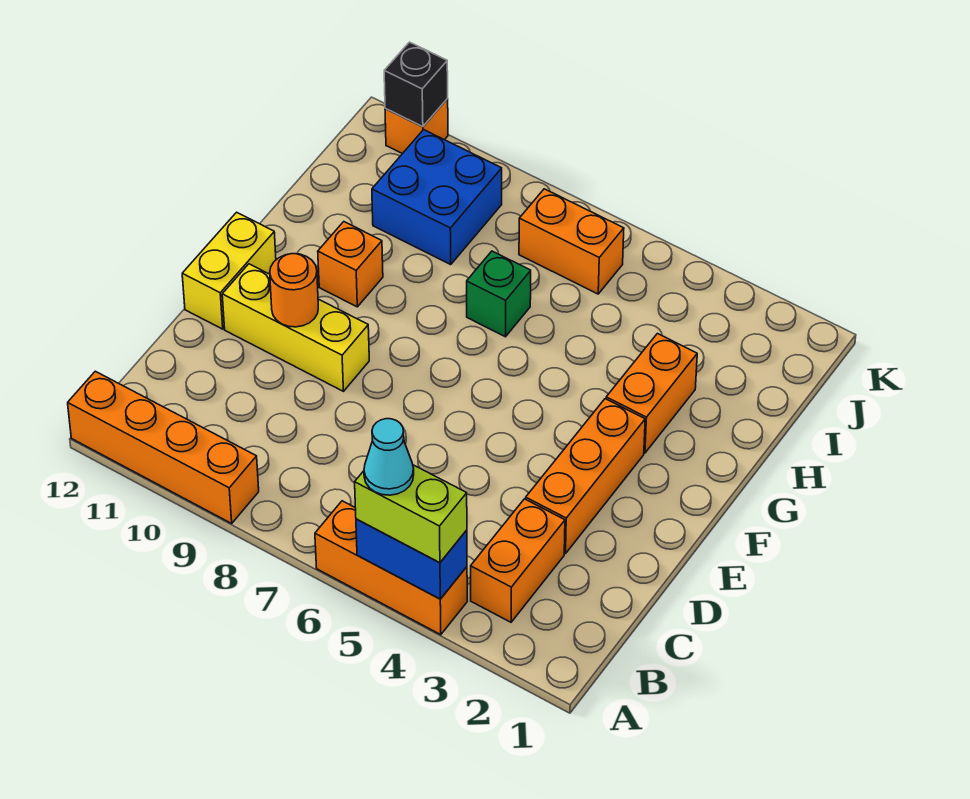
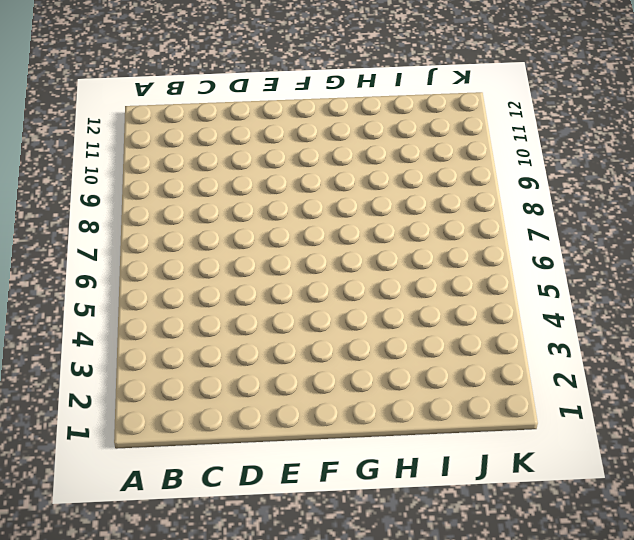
none -> orange 1x3 brick [315,501,467,635]
none -> orange 1x4 brick [68,371,259,523]
none -> orange 1x2 brick [471,499,565,622]

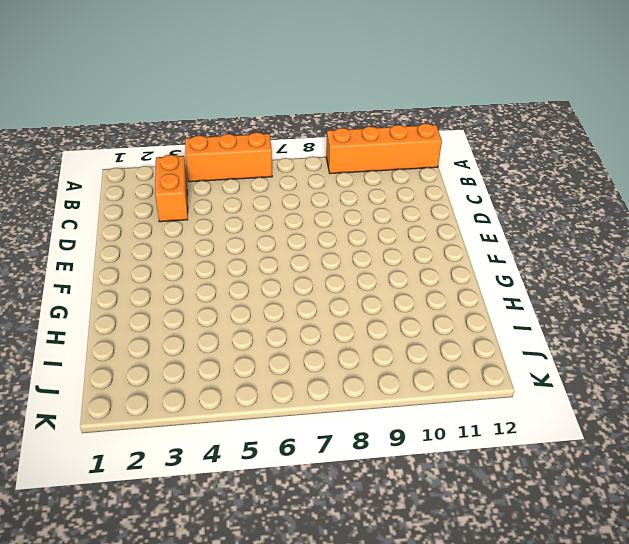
none -> orange 1x3 brick [526,399,645,554]
none -> yellow 1x3 brick [222,264,369,391]
none -> yellow 1x2 brick [182,212,276,329]

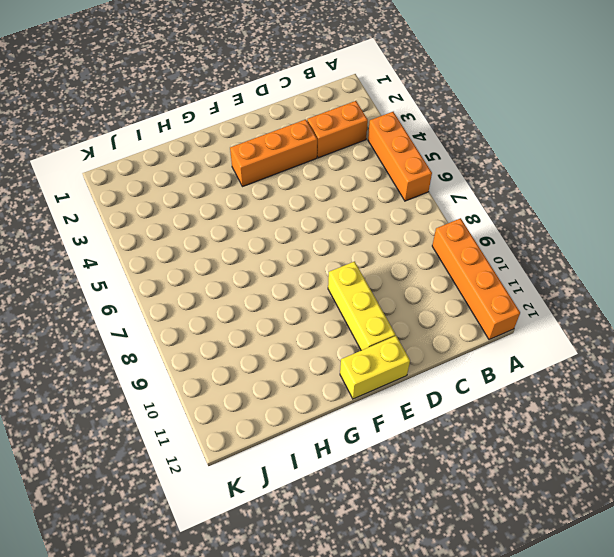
none -> orange 1x2 brick [606,334,697,453]
none -> orange 1x1 brick [318,222,383,307]
none -> green 1x1 brick [467,251,531,337]

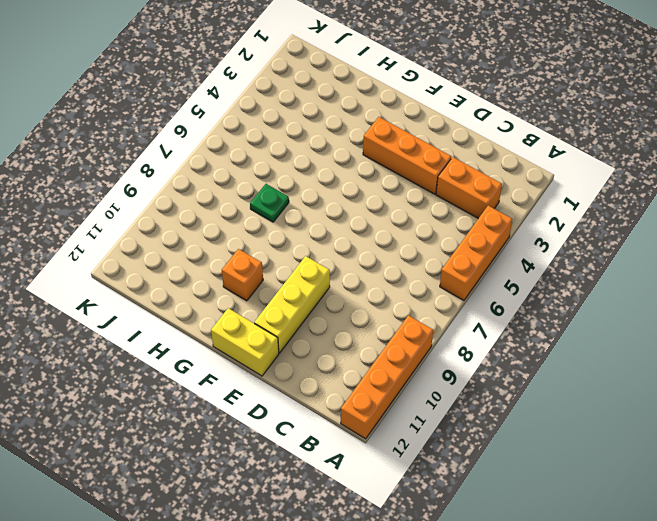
green 1x1 plate [250,184,289,222] -> green 1x1 brick [467,251,531,337]
none -> orange 1x2 brick [606,334,697,453]
none -> blue 2x2 brick [372,130,502,264]
none -> orange 1x2 brick [519,189,624,294]

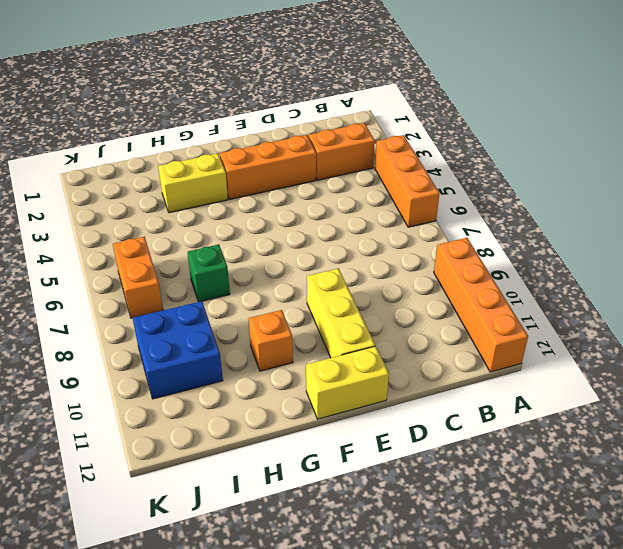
yellow 1x2 brick [158,153,228,213] -> orange 1x2 brick [606,334,697,453]
none -> orange 1x1 brick [385,99,448,154]
none -> blue 1x2 brick [356,519,467,599]
none -> orange 1x1 round brick [270,254,318,327]

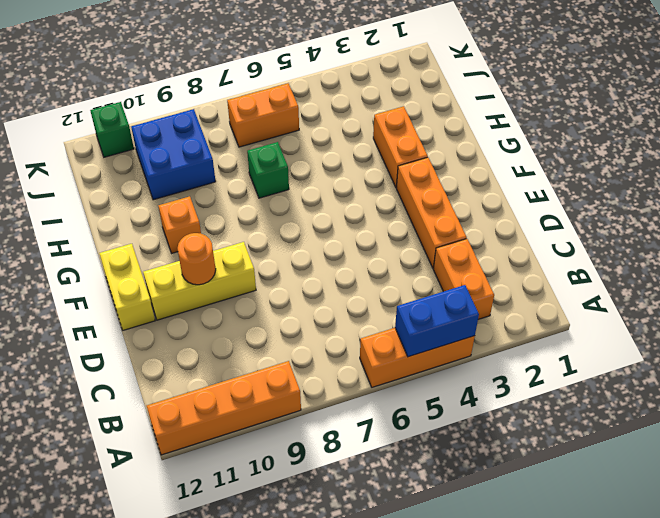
green 1x1 brick [90,102,134,157] -> orange 1x1 brick [385,99,448,154]
none -> black 1x1 brick [384,42,448,127]
none -> lime 1x2 brick [355,465,467,563]
none -> cyan 1x1 cone [364,419,414,495]

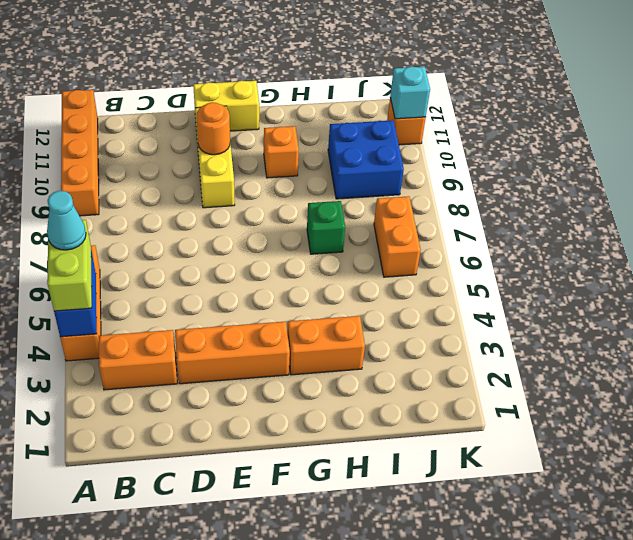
cyan 1x1 brick [390,67,430,119] -> black 1x1 brick [384,42,448,127]

